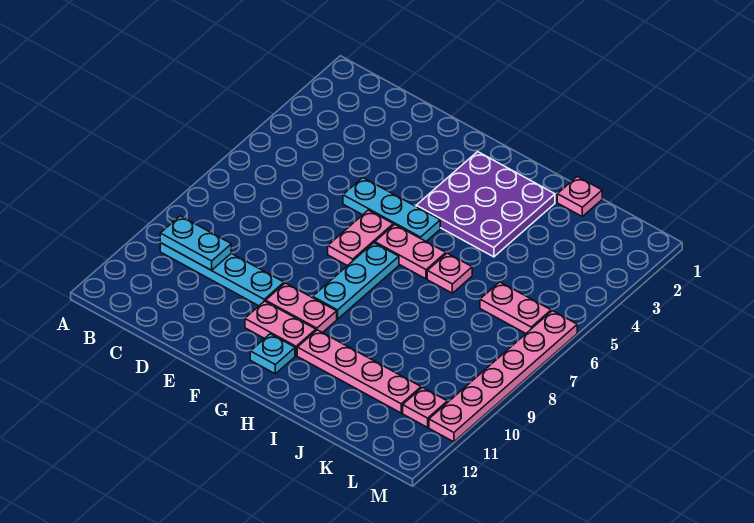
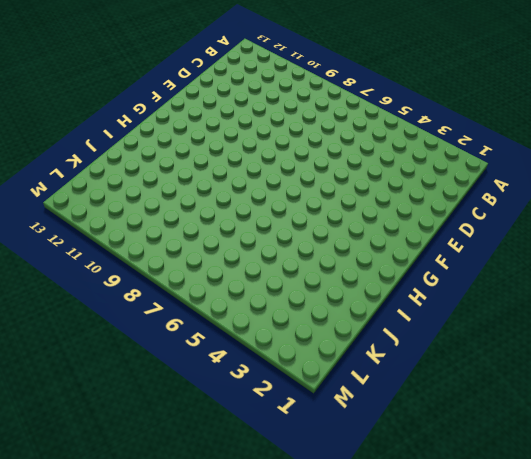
none -> cyan 1x4 plate [160,243,284,306]
none -> cyan 1x3 plate [343,178,440,241]
none -> pink 1x2 plate [328,210,393,266]

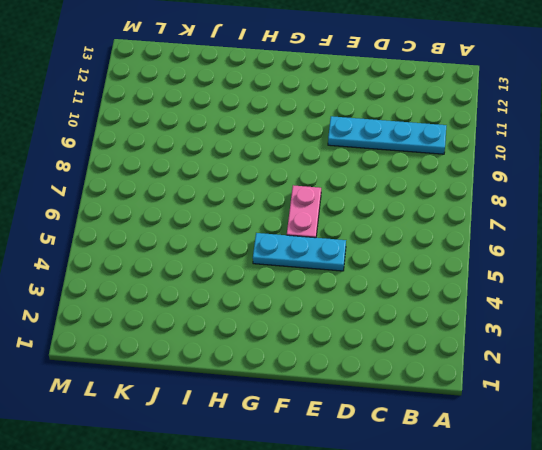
none -> pink 1x2 plate [266,283,337,333]
none -> pink 1x2 plate [245,301,316,356]
none -> purple 3x3 plate [416,152,555,257]

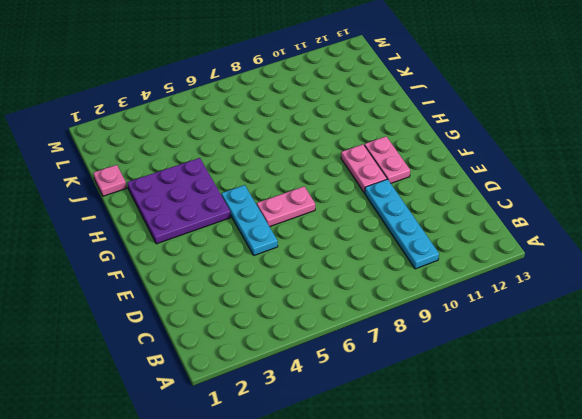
none -> pink 1x2 plate [375,225,446,279]
none -> cyan 1x3 plate [313,243,399,319]
none -> cyan 1x1 plate [250,334,295,374]

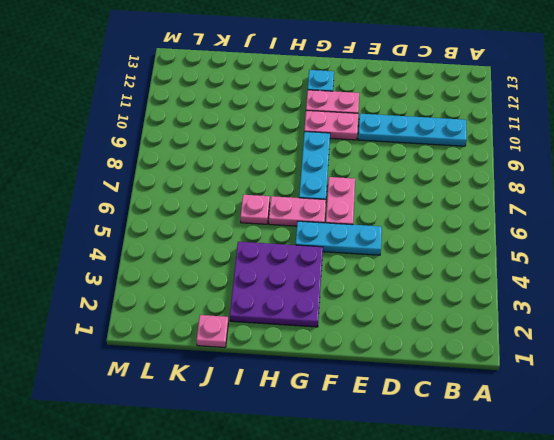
none -> pink 1x4 plate [297,330,421,413]
none -> pink 1x2 plate [480,282,551,333]
none -> pink 1x1 plate [403,387,447,427]

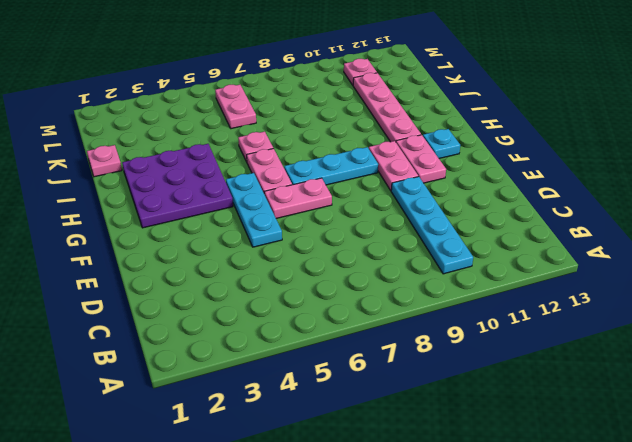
none -> pink 1x6 plate [429,311,577,442]
none -> cyan 1x2 plate [160,216,231,270]

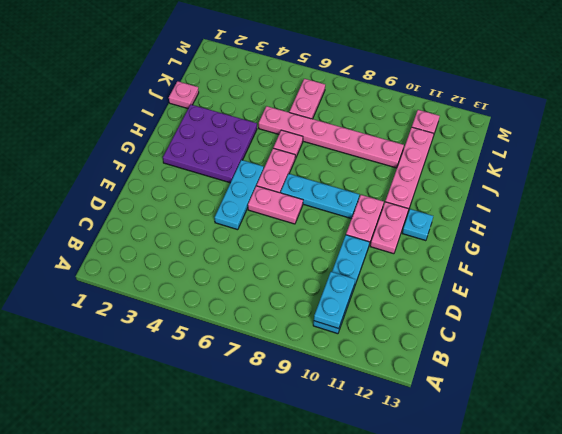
pink 1x6 plate [259,106,404,168] -> pink 1x6 plate moved to [429,311,577,442]

